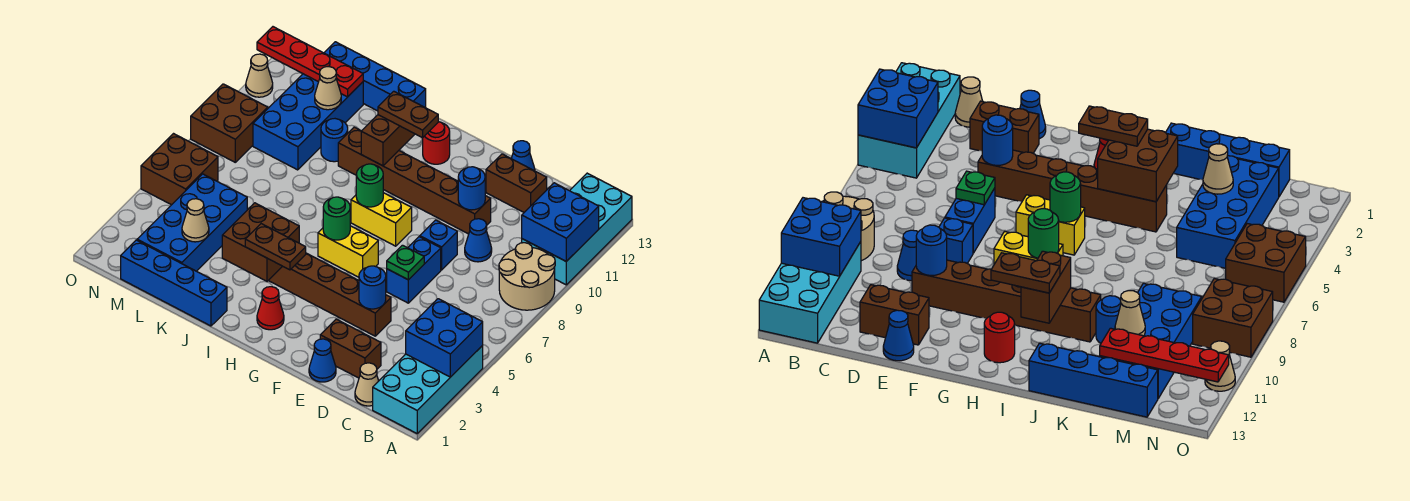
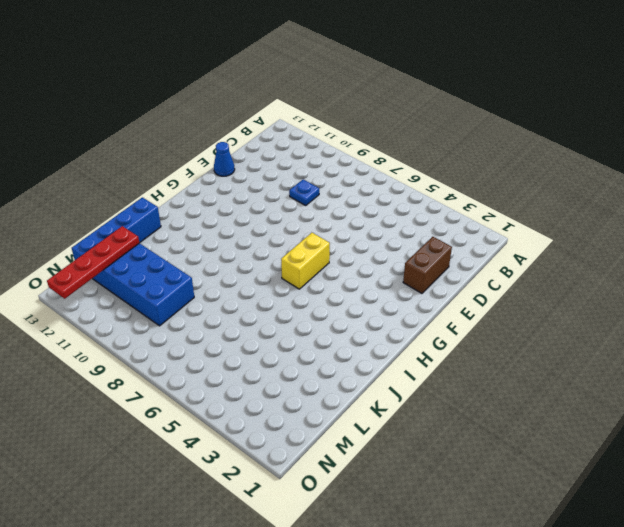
blue 1x1 plate [289,179,319,205] -> blue 1x1 cone [465,219,492,262]
none -> cyan 2x4 brick [373,346,483,433]
none -> tan 2x2 round brick [499,243,555,310]
none -> cyan 2x4 brick [522,173,632,285]
none -> tan 1x1 cone [355,363,378,406]

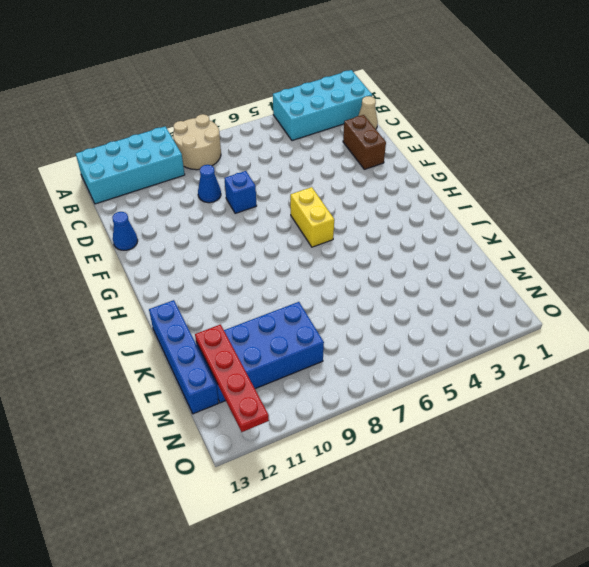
none -> brown 1x2 brick [486,154,547,212]
none -> blue 1x1 cone [309,339,336,382]
none -> brown 1x6 brick [268,253,391,336]
none -> blue 1x2 brick [387,237,441,303]

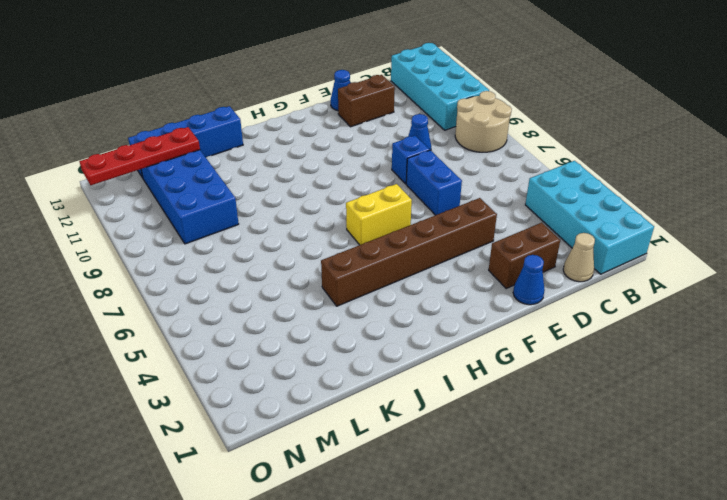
none -> brown 1x6 brick [338,127,491,234]
none -> yellow 1x2 brick [351,193,412,246]
none -> red 1x1 cone [257,287,284,330]
none -> red 1x1 round brick [423,122,450,164]

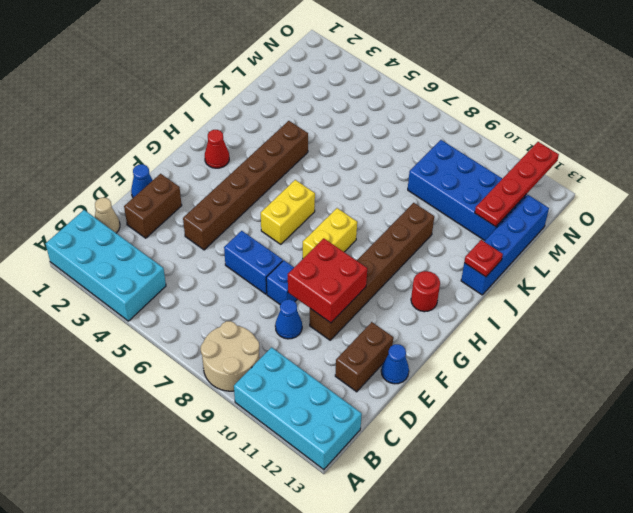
red 2x2 brick [288,238,367,323] -> blue 1x1 round brick [458,167,485,210]
red 1x1 plate [464,240,503,277] -> none
none -> blue 1x4 brick [121,240,227,326]
none -> blue 1x1 round brick [321,119,348,162]
none -> blue 2x4 brick [137,174,247,271]
none -> brown 2x2 brick [141,134,218,205]

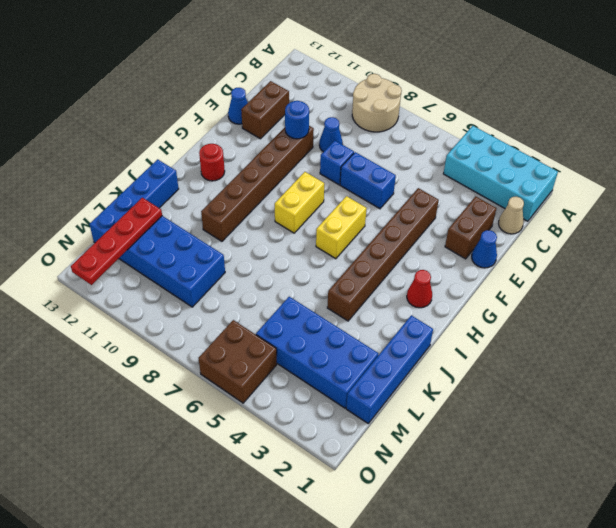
none -> cyan 2x4 brick [522,173,632,285]
none -> blue 1x1 round brick [321,119,348,162]
none -> brown 2x2 brick [191,84,268,162]
none -> tan 1x1 cone [246,54,273,97]

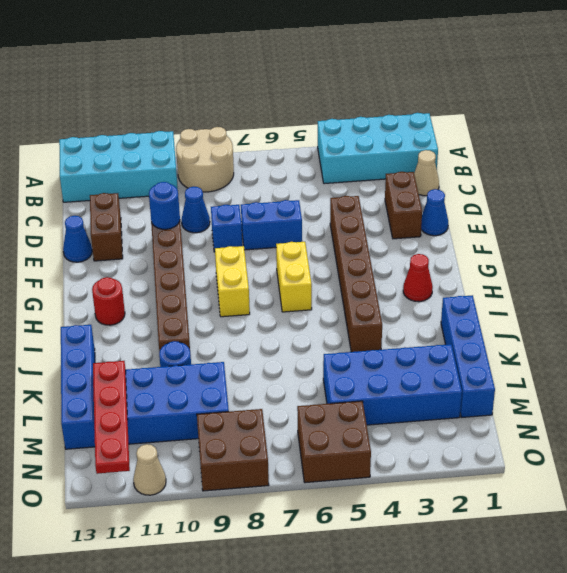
none -> blue 2x2 brick [406,299,483,377]
none -> blue 2x2 brick [522,183,599,261]
none -> blue 1x1 round brick [359,266,386,309]
none -> green 1x1 plate [387,245,424,280]

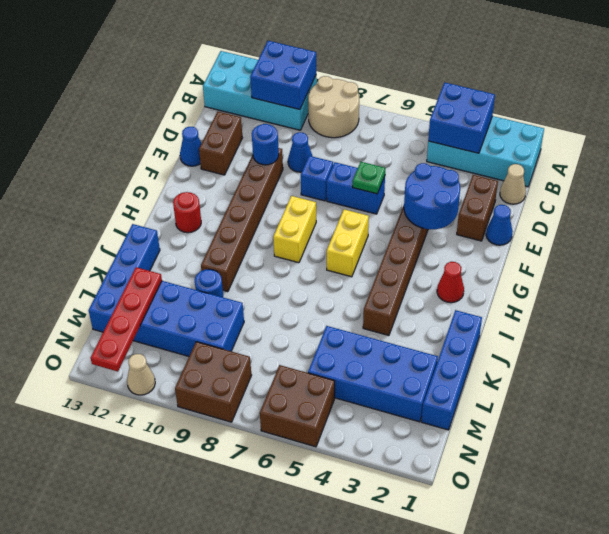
blue 2x2 round brick [404,163,460,229] -> blue 1x1 round brick [359,266,386,309]
none -> green 1x1 round brick [323,197,350,240]
none -> green 1x1 round brick [356,164,383,207]
none -> brown 2x2 brick [222,203,299,281]
none -> brown 1x2 brick [361,115,415,166]

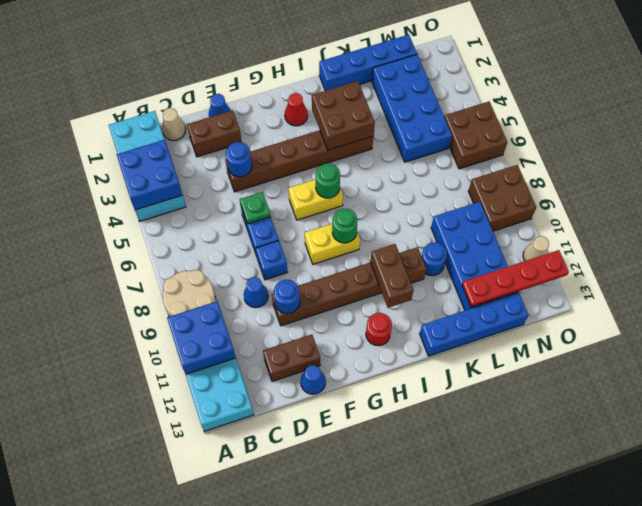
none -> tan 1x1 cone [182,199,209,242]
none -> tan 1x1 cone [315,67,341,110]
none -> brown 1x2 plate [245,224,306,270]
none -> brown 1x2 plate [378,91,438,138]

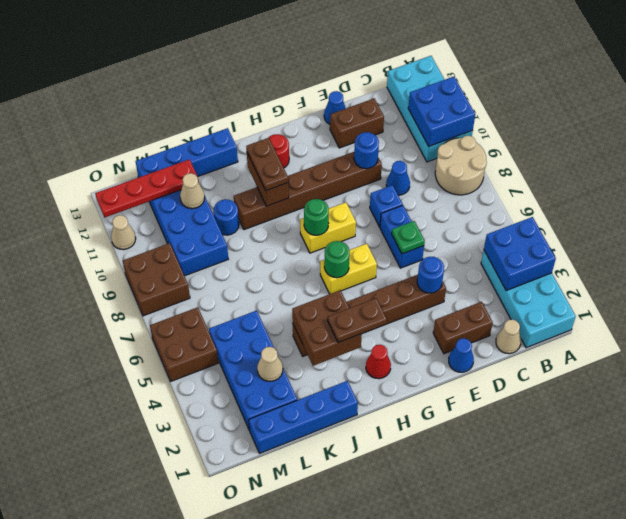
brown 1x2 plate [246,138,288,191] -> brown 1x2 plate turned to [378,91,438,138]

